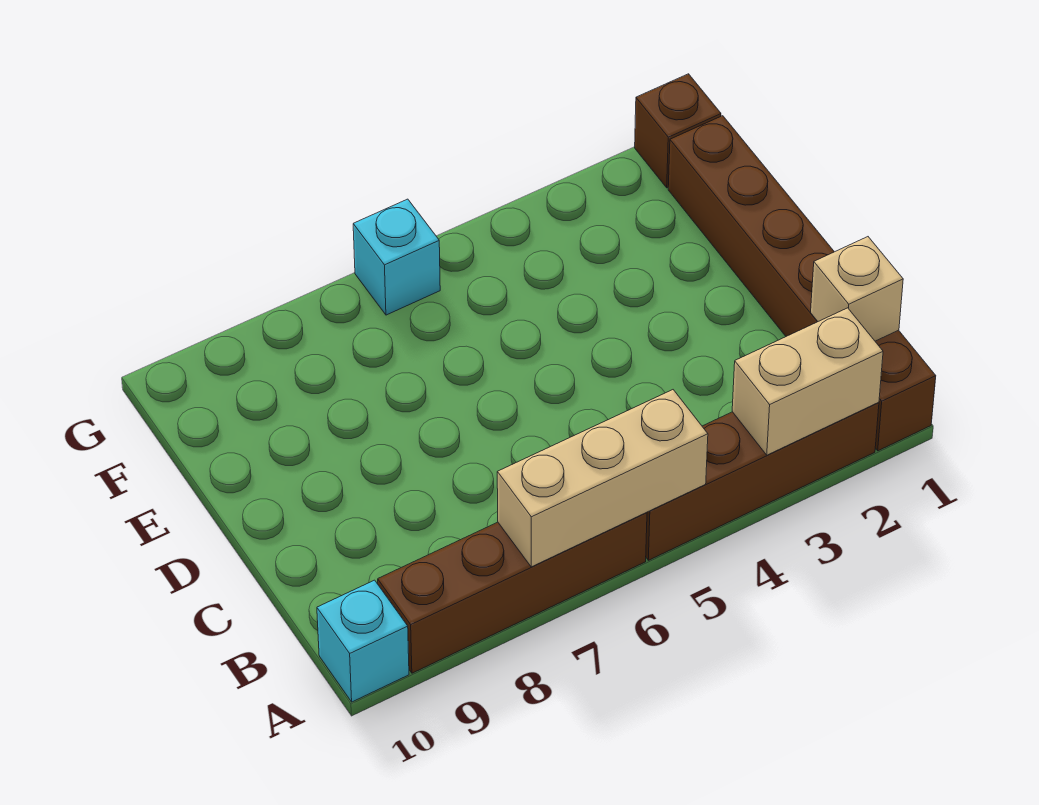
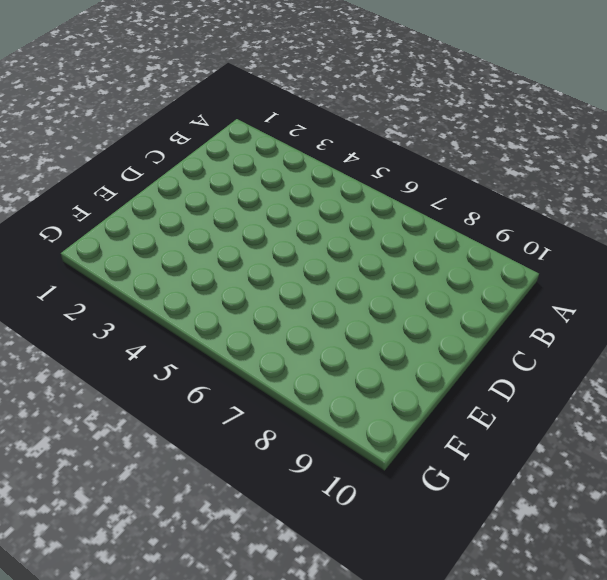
none -> brown 1x6 brick [668,116,936,451]
none -> brown 1x4 brick [646,402,879,560]

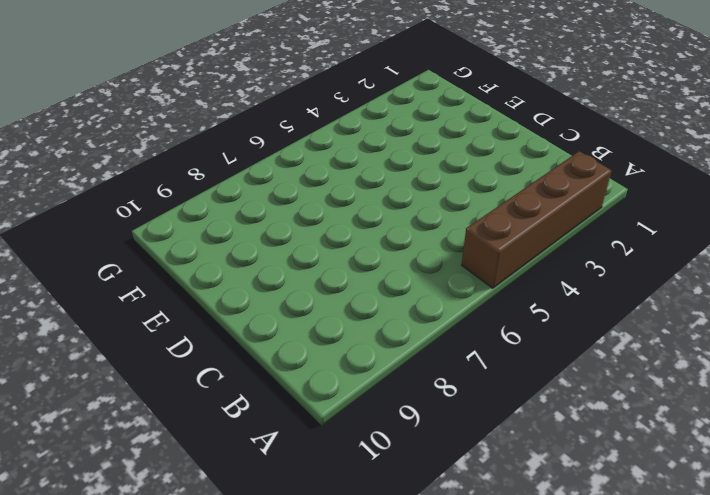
none -> brown 1x6 brick [668,116,936,451]
none -> brown 1x4 brick [378,512,647,673]

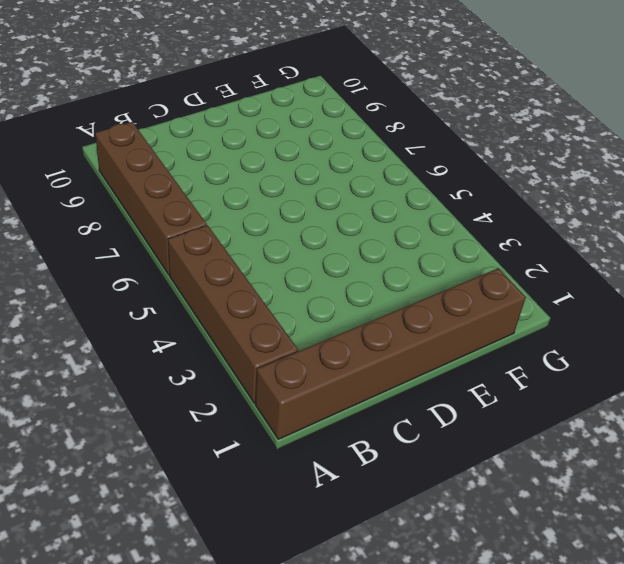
none -> cyan 1x1 brick [317,580,409,702]
none -> brown 1x1 brick [635,74,721,188]

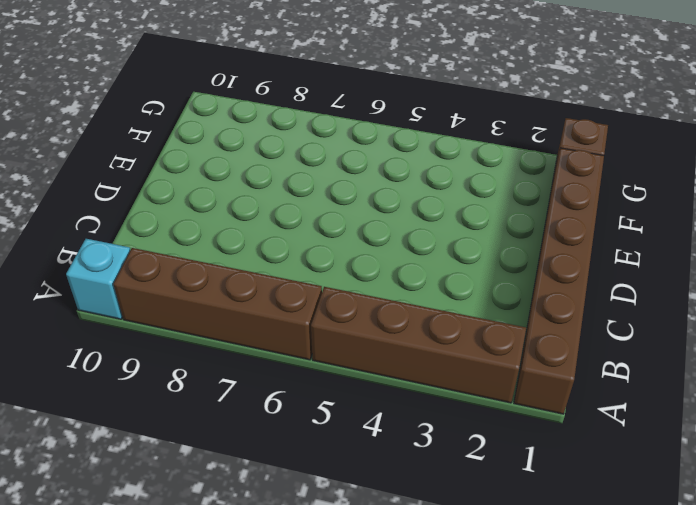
none -> cyan 1x1 brick [353,199,440,315]
none -> tan 1x2 brick [732,308,883,455]

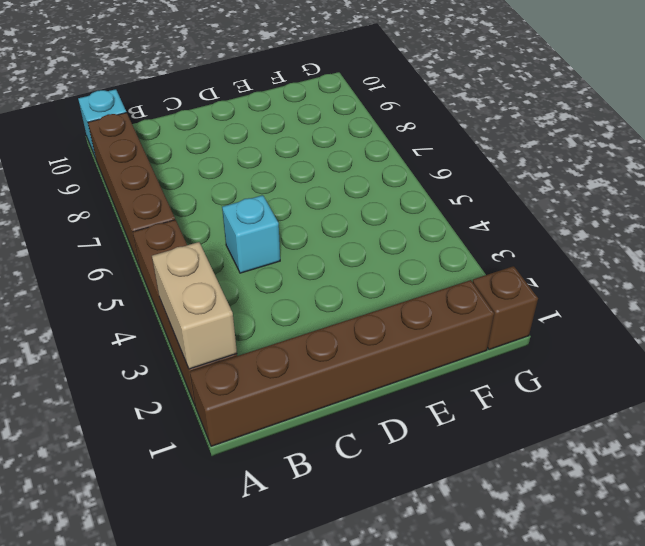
cyan 1x1 brick [222,195,280,273] -> cyan 1x1 brick moved to [353,199,440,315]
none -> tan 1x3 brick [497,390,708,567]
none -> tan 1x1 brick [811,237,903,341]

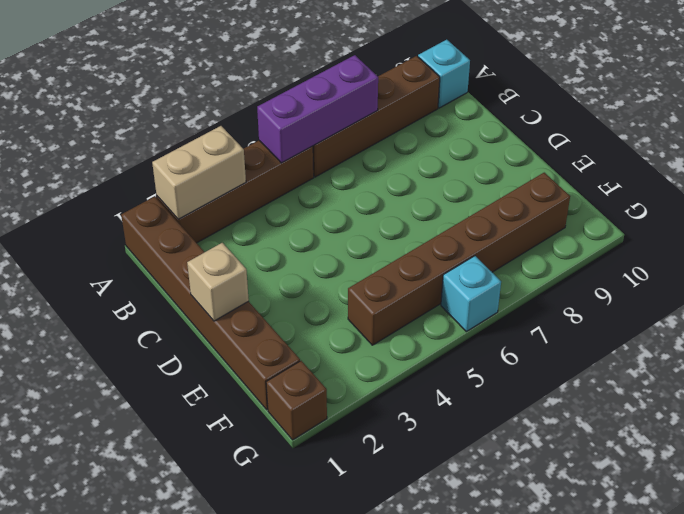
purple 1x3 brick [257,55,378,163] -> tan 1x3 brick [497,390,708,567]
tan 1x1 brick [187,243,249,321] -> tan 1x1 brick moved to [811,237,903,341]
brown 1x6 brick [348,173,570,345] -> none

